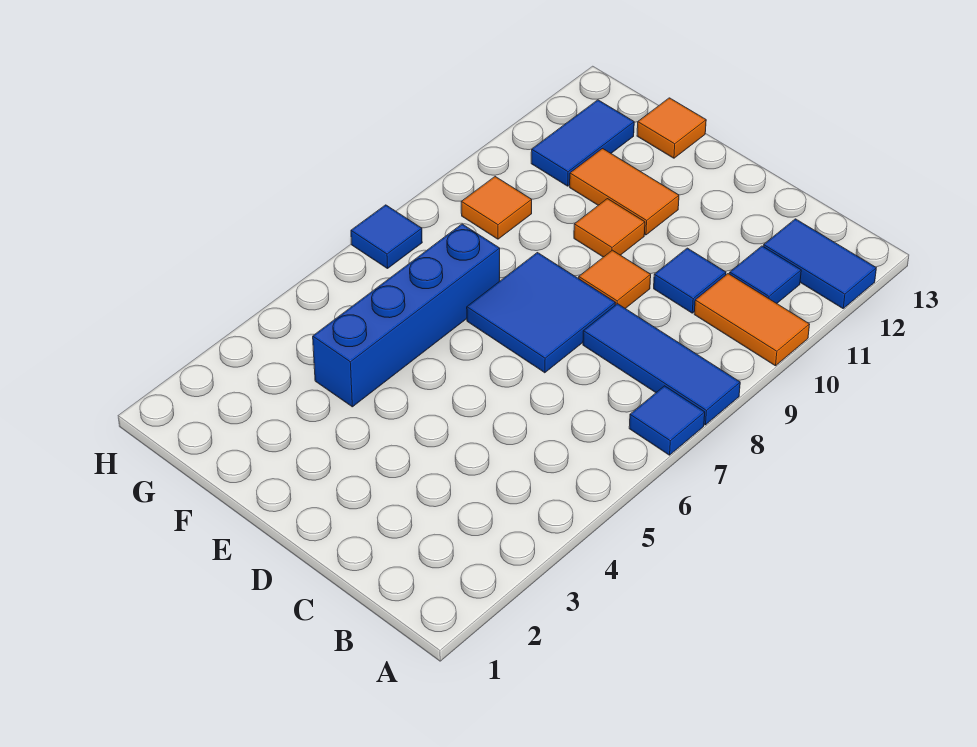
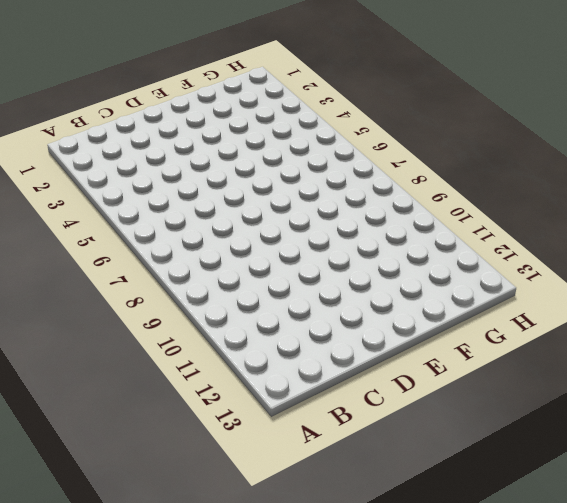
none -> blue 1x1 tile [629,386,705,455]
none -> blue 1x3 tile [583,304,740,425]
none -> orange 1x2 tile [694,274,810,366]

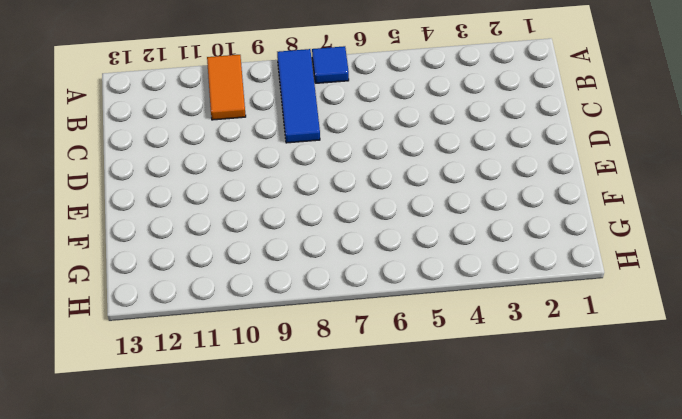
none -> blue 1x2 tile [763,219,876,308]
none -> blue 1x1 tile [730,246,801,303]
none -> blue 1x1 tile [654,248,726,313]

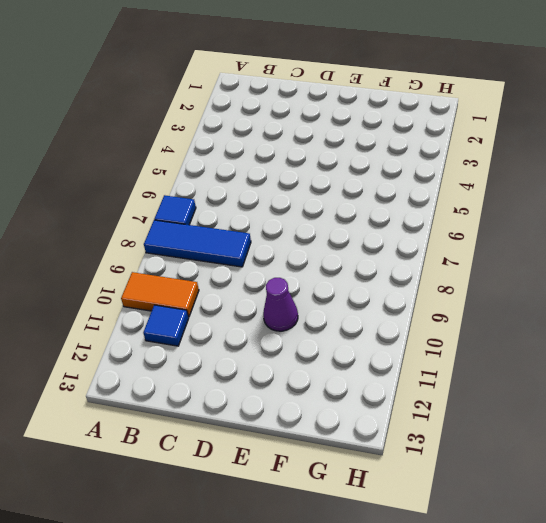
purple 1x1 cone [263,278,298,331] -> orange 1x1 tile [574,199,645,257]
none -> blue 1x2 tile [763,219,876,308]
none -> blue 1x1 tile [654,248,726,313]
none -> blue 2x2 tile [467,253,615,373]

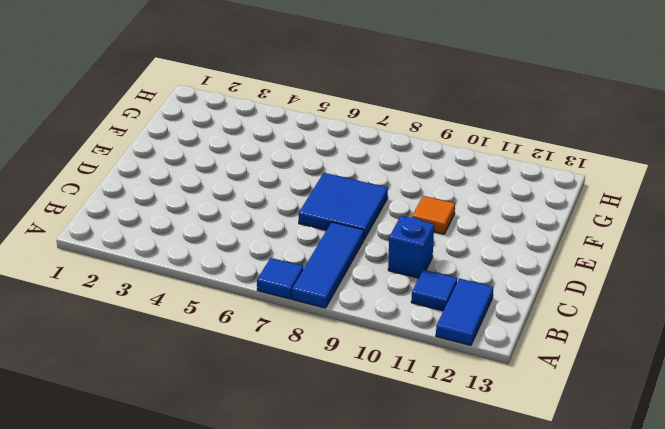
blue 1x1 brick [388,216,434,278] -> blue 1x1 tile [654,248,726,313]
none -> orange 1x2 tile [694,274,810,366]
none -> orange 1x1 tile [579,250,651,309]
none -> orange 1x2 tile [570,149,679,235]

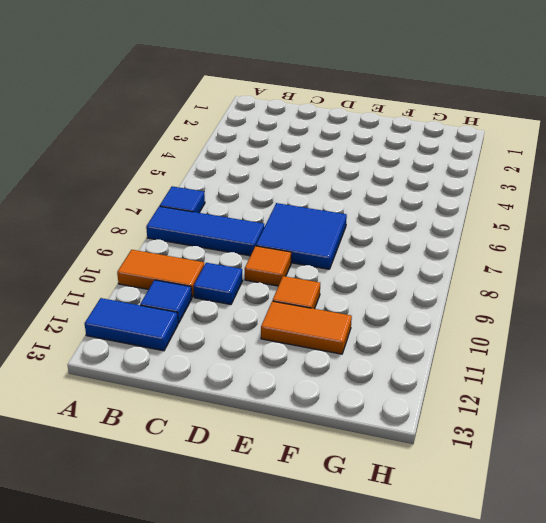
none -> blue 1x4 brick [313,224,500,407]
none -> orange 1x1 tile [637,98,706,158]
none -> orange 1x1 tile [461,177,532,239]

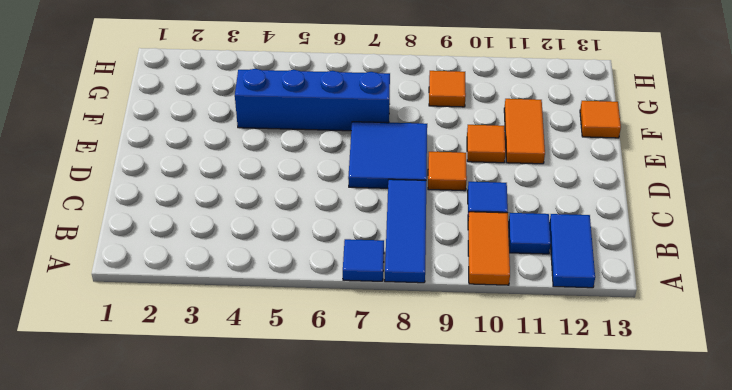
none -> blue 1x2 tile [531,100,634,186]
none -> blue 1x1 tile [351,205,422,269]

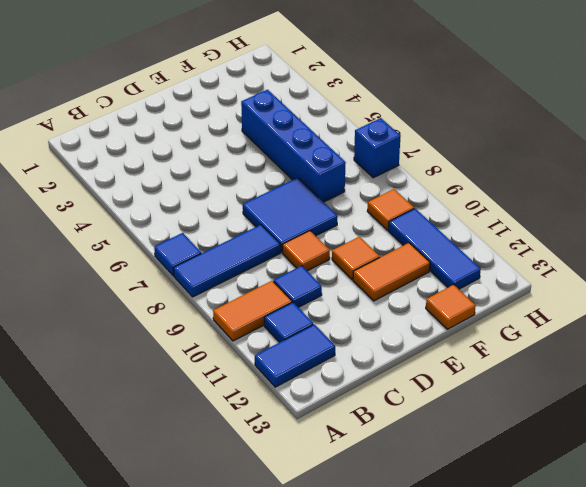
blue 1x3 tile [388,209,481,289] -> blue 1x2 tile [531,100,634,186]
blue 1x1 brick [354,118,401,178] -> blue 1x1 tile [351,205,422,269]

